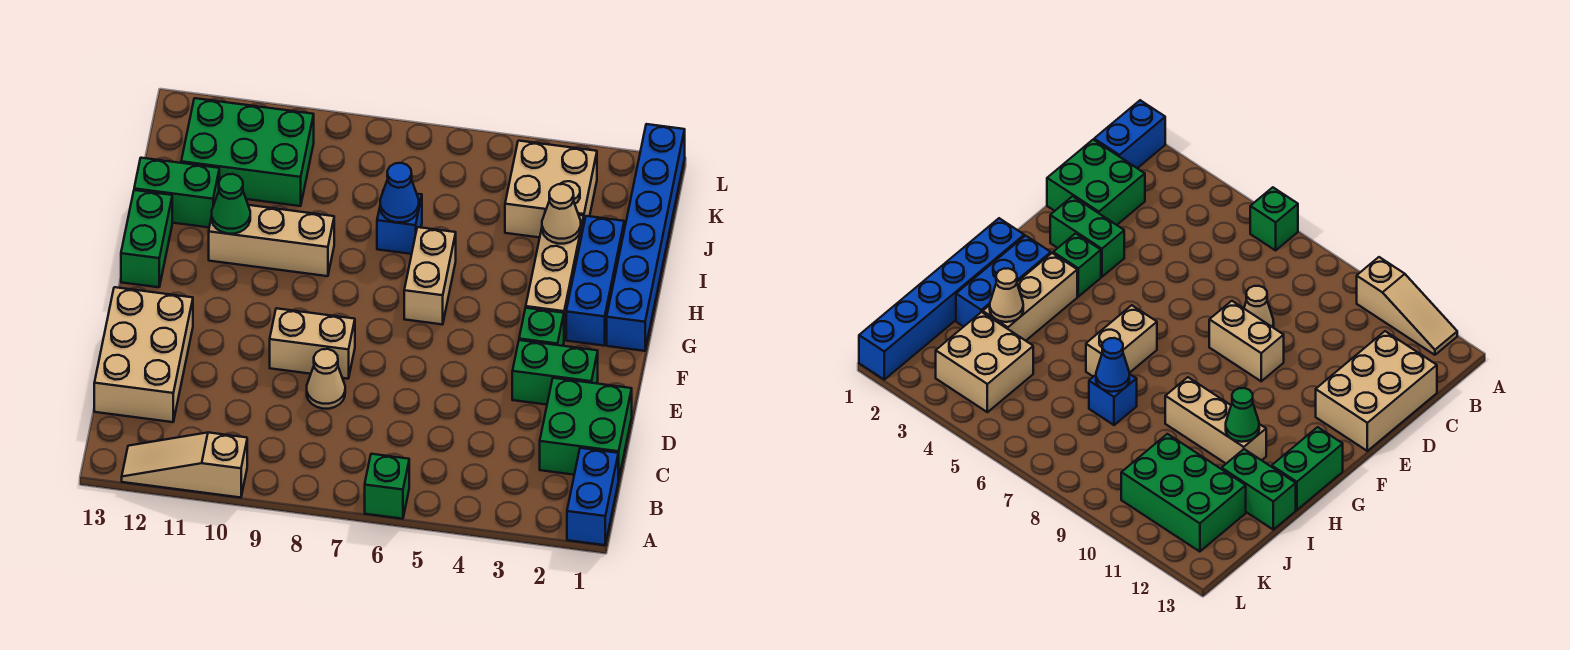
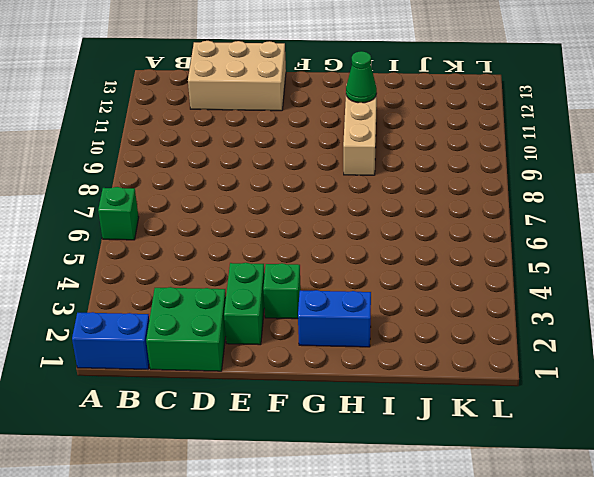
blue 1x2 brick [298,290,371,347] -> blue 1x3 brick [566,216,624,346]
none -> tan 1x3 slope [122,432,247,498]
none -> tan 1x1 cone [307,349,345,409]
none -> tan 1x2 brick [270,308,355,379]

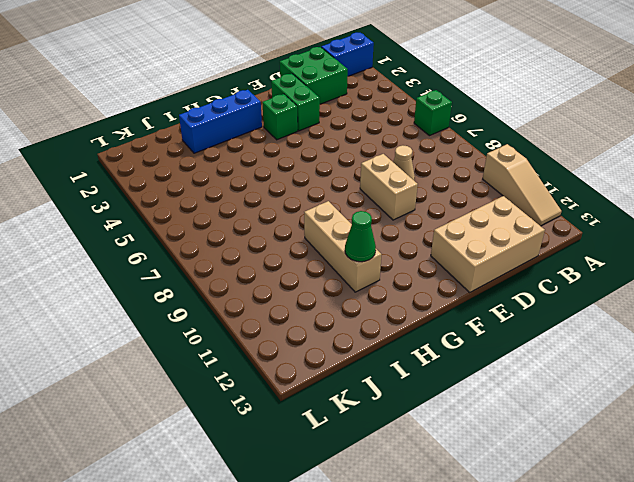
none -> blue 1x6 brick [607,124,685,351]
none -> tan 1x3 brick [526,215,584,339]
none -> tan 1x2 brick [404,227,456,324]

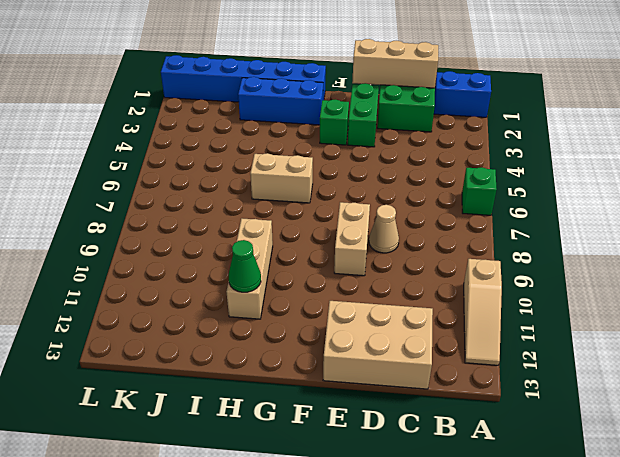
tan 1x3 brick [352,39,438,88] -> tan 1x3 brick moved to [526,215,584,339]
none -> green 1x2 brick [121,190,172,287]
none -> blue 1x1 brick [377,194,422,254]
none -> green 1x2 brick [134,158,219,227]

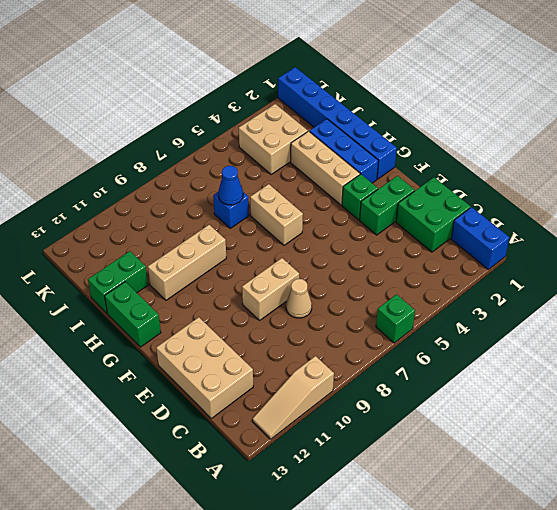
none -> green 2x3 brick [181,98,314,206]
none -> green 1x1 cone [212,174,250,234]
none -> tan 1x1 cone [542,184,581,244]

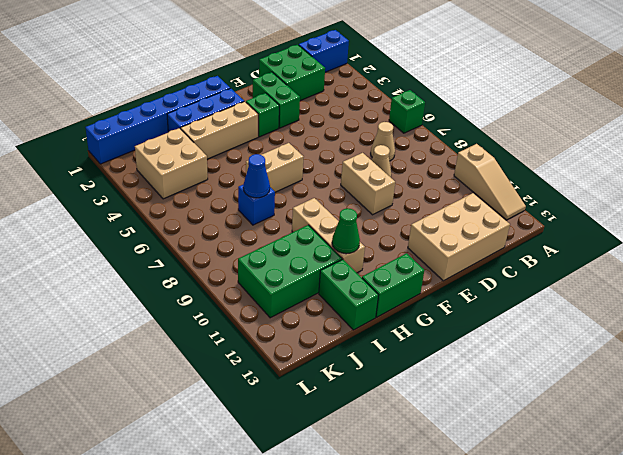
tan 1x1 cone [371,122,395,161] -> tan 1x1 cone moved to [542,184,581,244]
green 2x3 brick [238,225,342,318] -> green 2x3 brick turned to [181,98,314,206]

